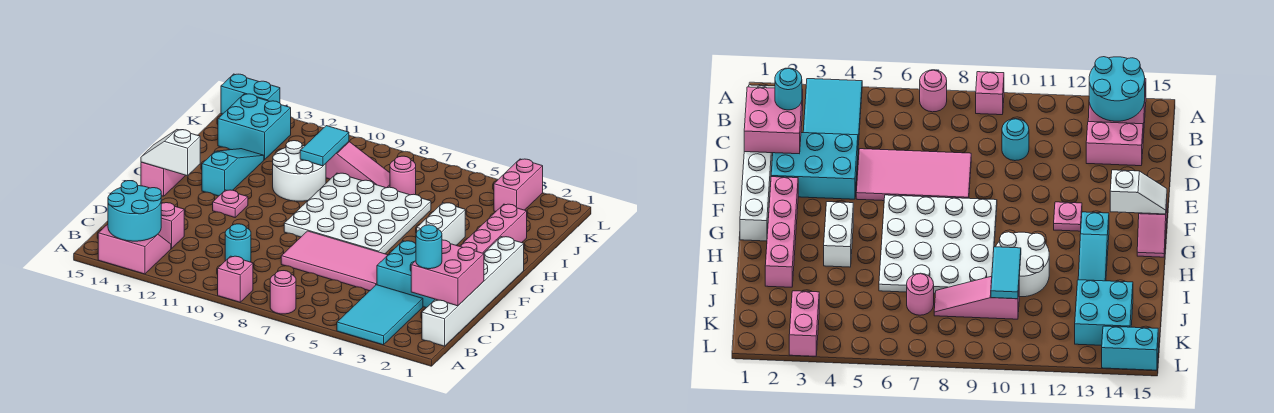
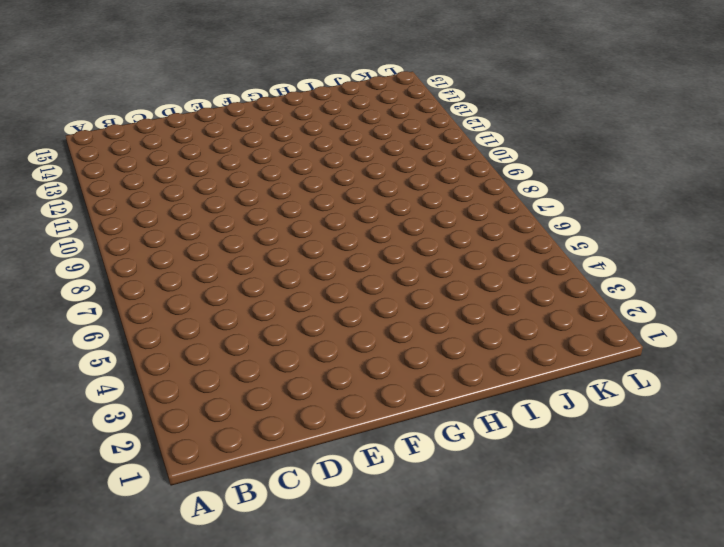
none -> cyan 2x3 tile [337,285,423,345]
none -> pink 1x1 round brick [270,271,296,314]
none -> pink 1x1 brick [218,256,253,302]

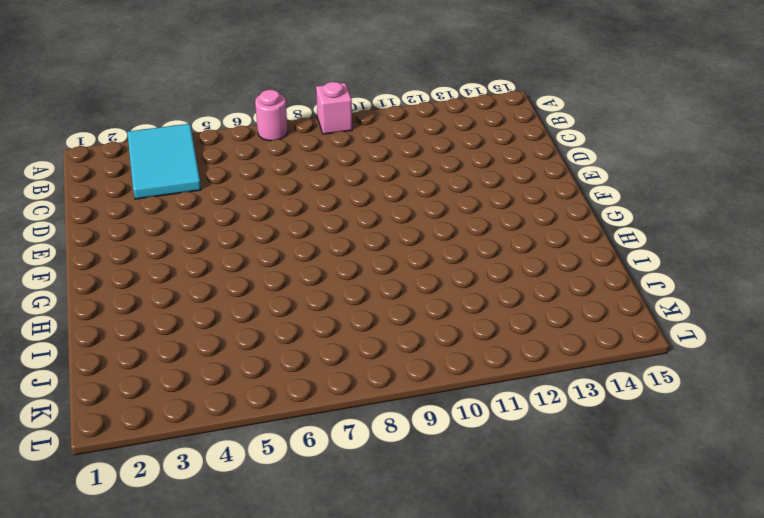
none -> pink 2x2 slope [98,224,171,274]
none -> white 1x6 brick [422,237,524,346]
none -> cyan 1x1 round brick [225,224,251,262]

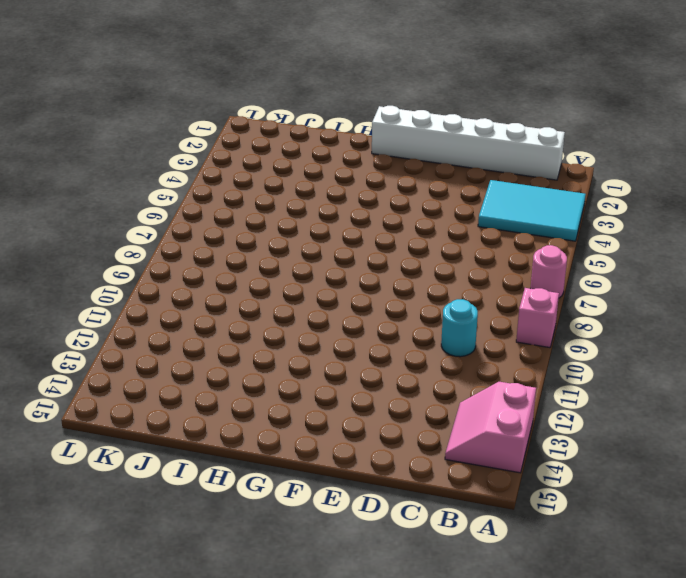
none -> pink 1x2 brick [158,202,184,249]
none -> cyan 2x3 brick [377,241,435,308]
none -> pink 2x4 tile [281,231,387,291]

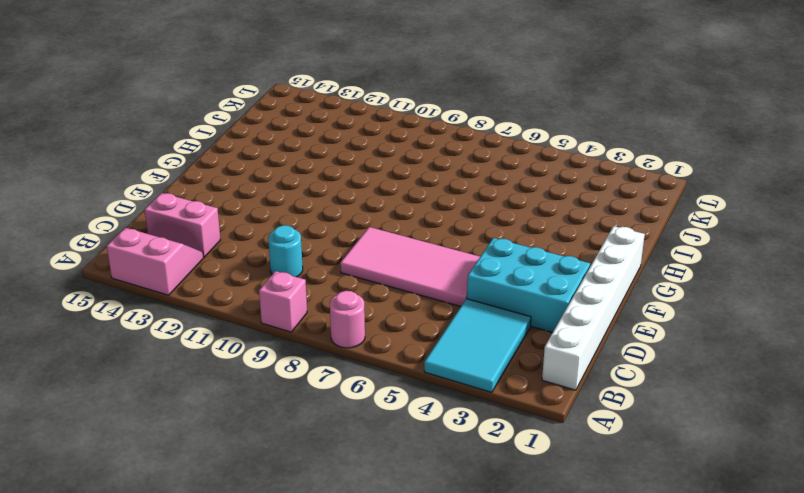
none -> pink 1x4 brick [460,204,527,253]
none -> white 4x4 plate [284,173,431,254]
none -> pink 1x1 plate [213,190,248,217]

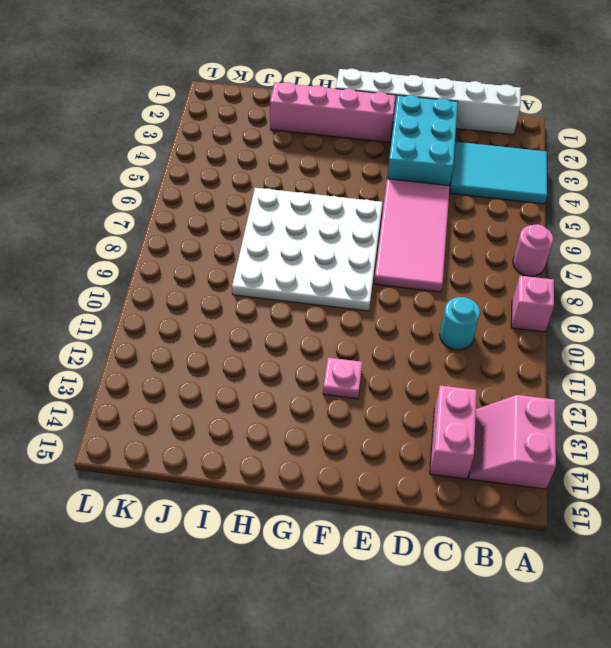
none -> pink 1x2 slope [141,162,186,196]
none -> white 1x2 brick [417,203,465,245]
none -> cyan 1x3 slope [202,149,264,196]

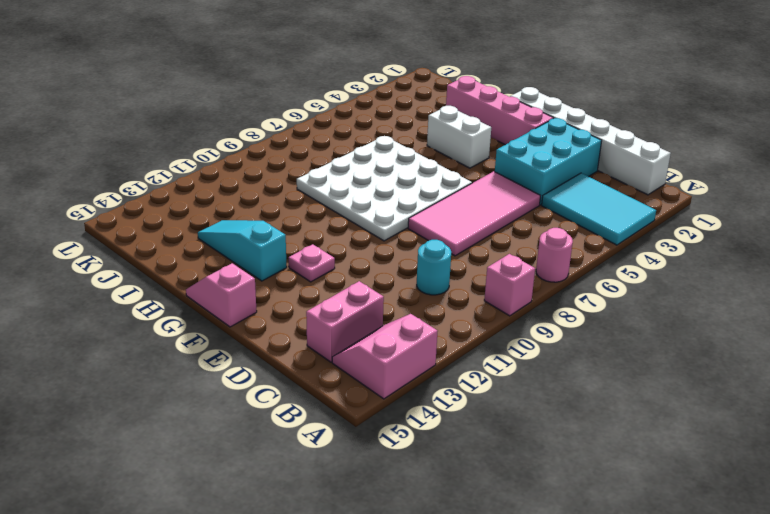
none -> white 2x2 round brick [273,141,326,201]
none -> pink 1x1 round brick [390,156,416,195]
none -> pink 1x3 slope [326,142,390,188]

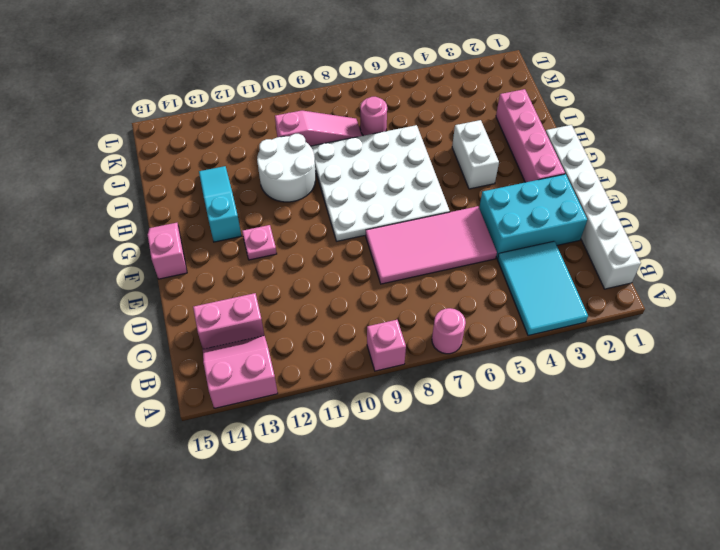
none -> cyan 1x1 round brick [225,224,251,262]
none -> cyan 2x2 brick [218,94,291,160]
none -> pink 1x2 brick [494,159,543,212]

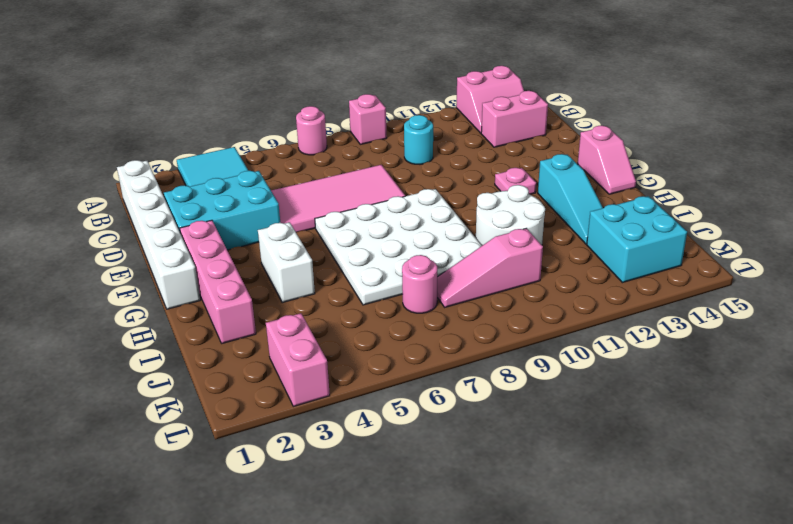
none -> cyan 1x2 brick [221,74,280,114]
none -> cyan 2x2 round brick [108,181,161,241]
none -> pink 2x2 brick [411,240,484,306]

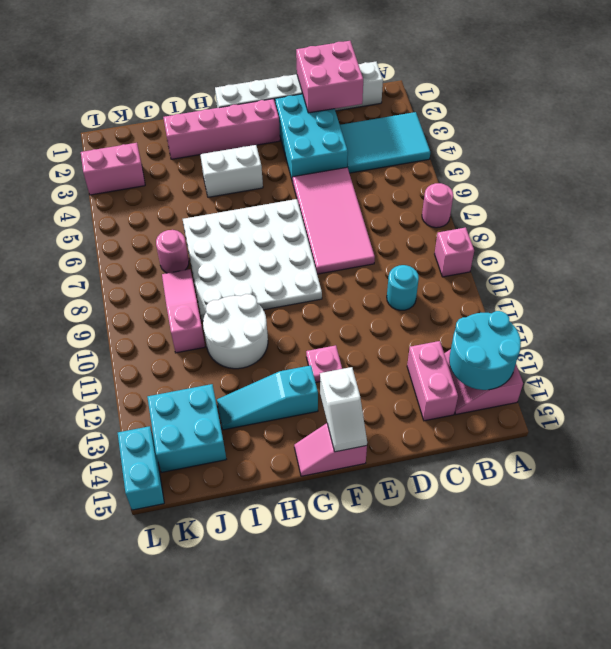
none -> cyan 1x2 tile [300,126,349,166]
none -> cyan 1x1 round brick [416,225,442,269]

